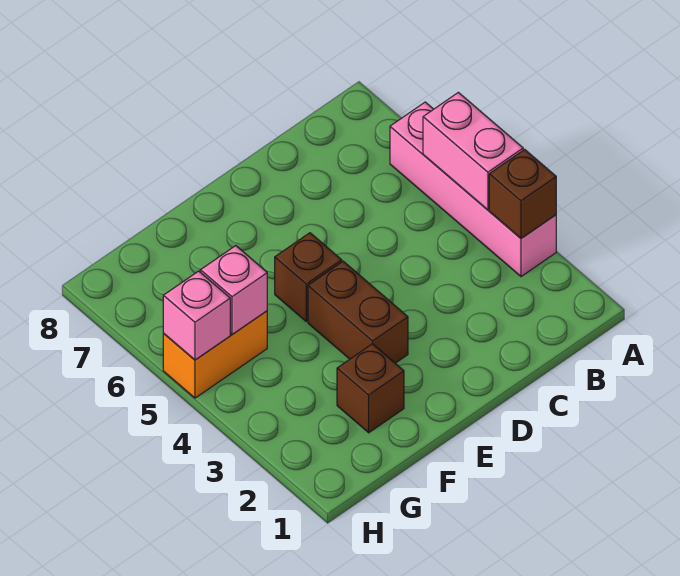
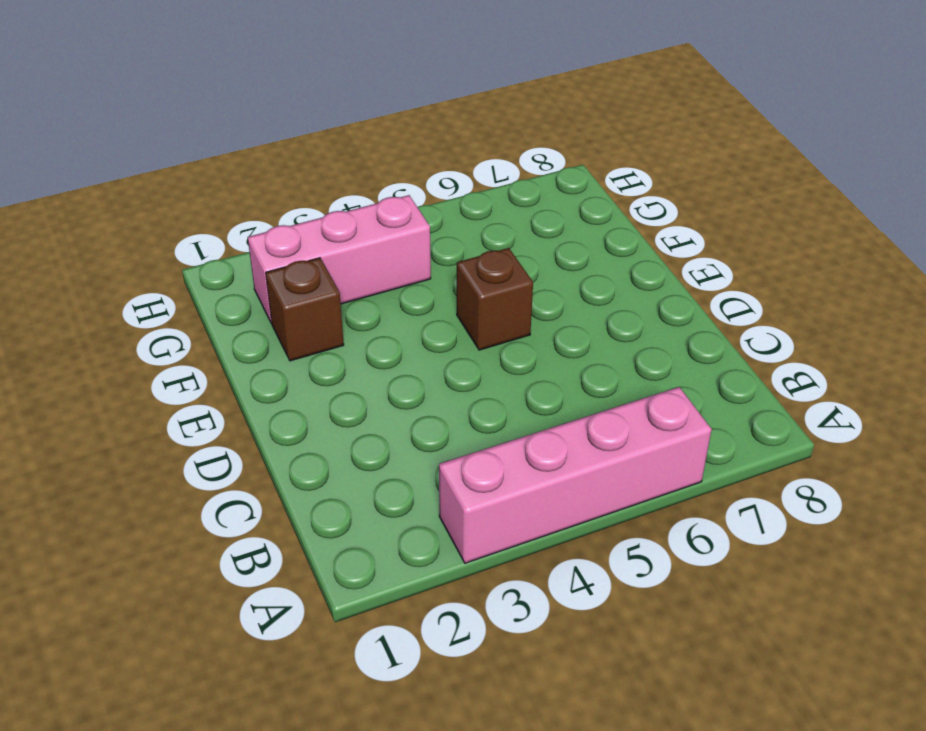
pink 1x3 brick [248,195,431,323] -> none
none -> brown 1x2 brick [308,261,408,363]
none -> orange 1x2 brick [163,311,267,398]

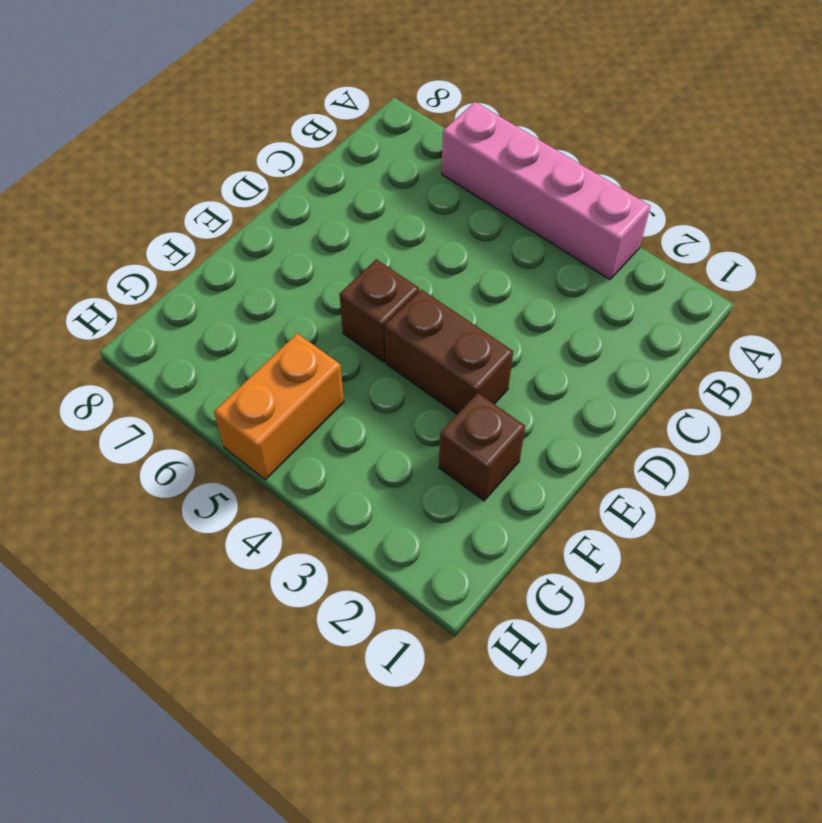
none -> brown 1x1 brick [489,150,556,238]
none -> pink 1x2 brick [423,92,523,210]

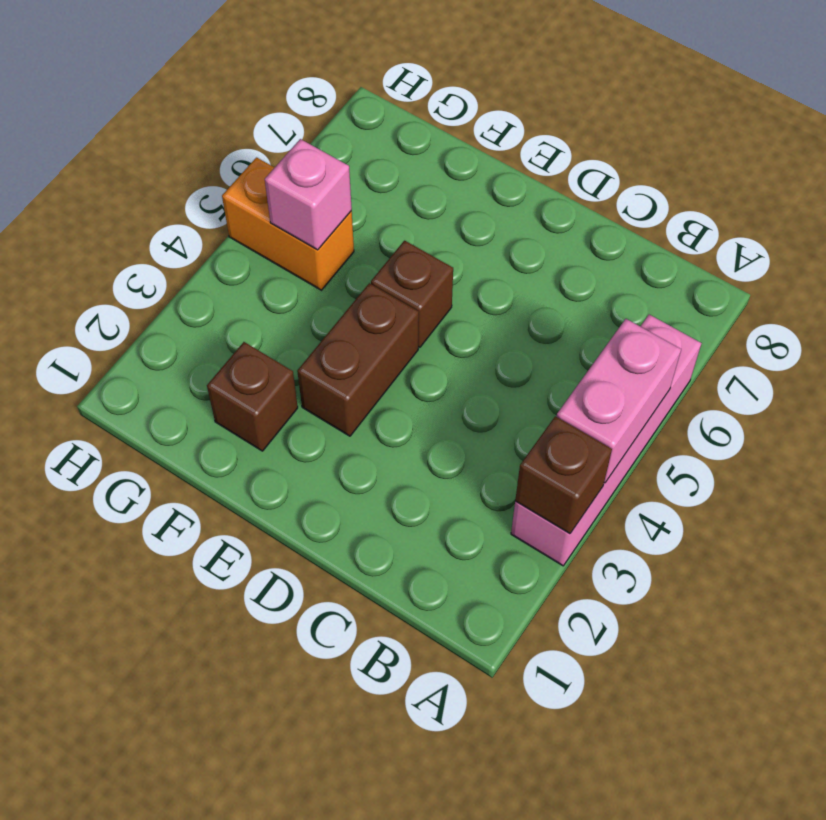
none -> pink 1x1 brick [163,271,230,360]

